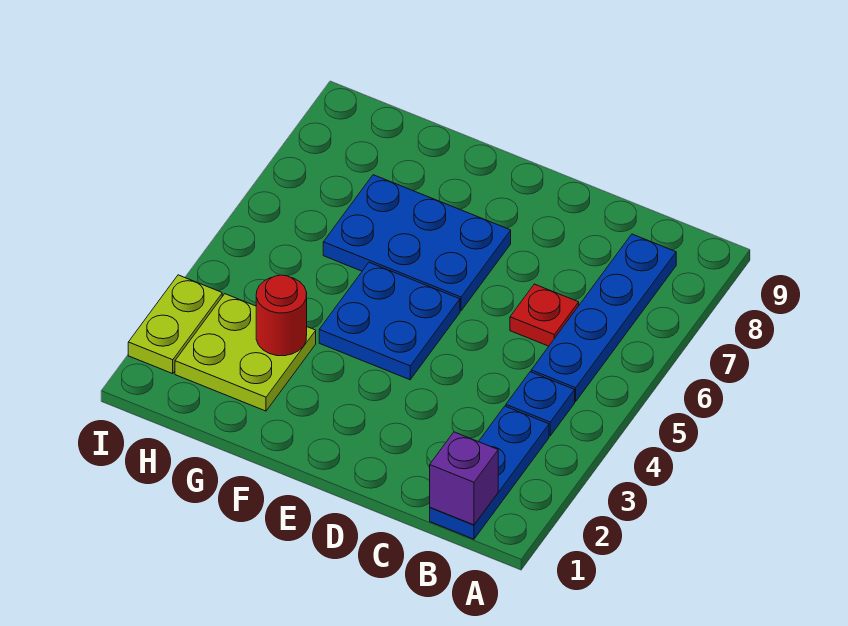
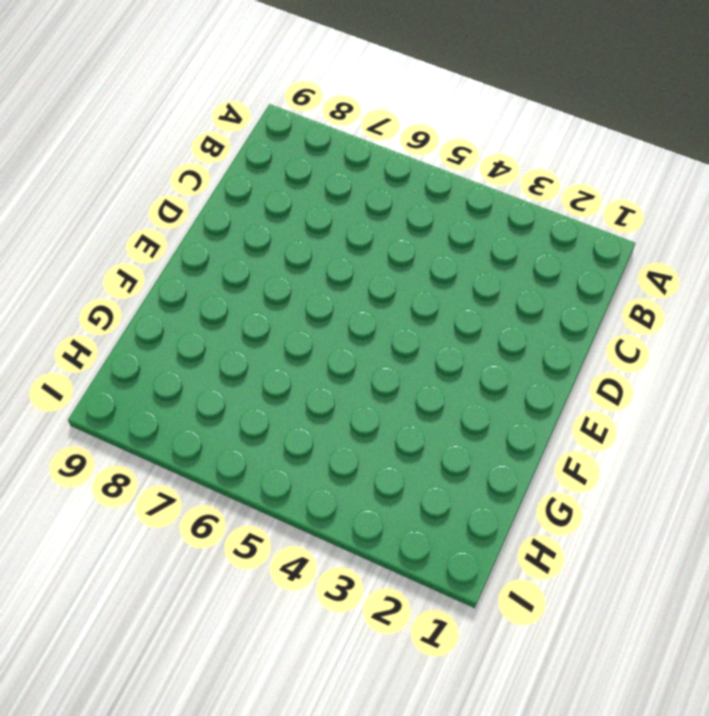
none -> blue 1x3 plate [430,406,549,539]
none -> blue 1x1 plate [506,372,575,436]

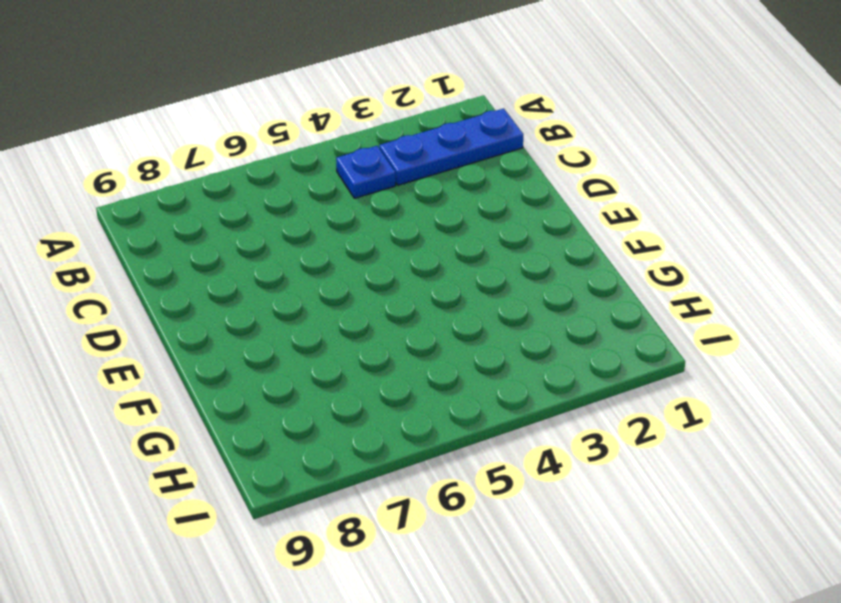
none -> blue 1x4 plate [531,234,676,402]
none -> red 1x1 plate [510,284,579,346]

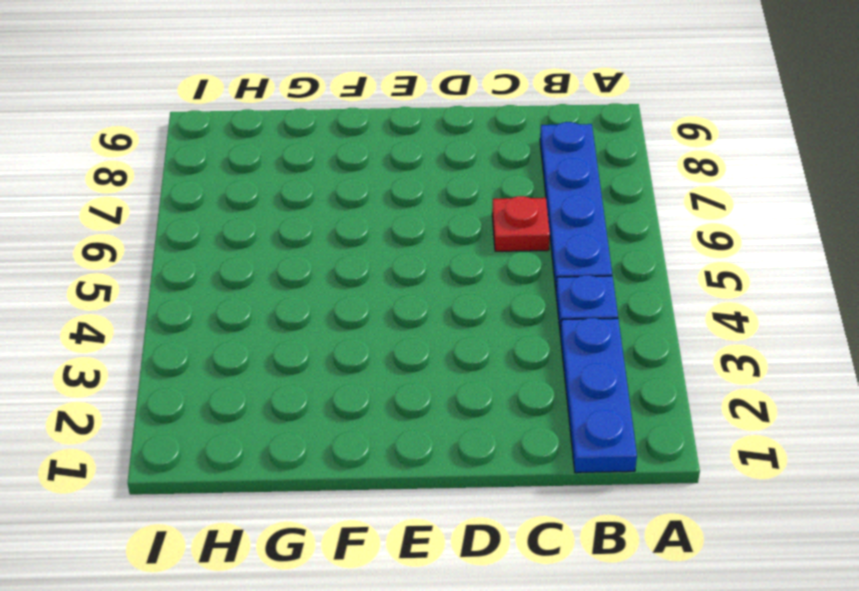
none -> blue 2x2 plate [319,263,460,380]
none -> blue 2x3 plate [323,175,511,311]

